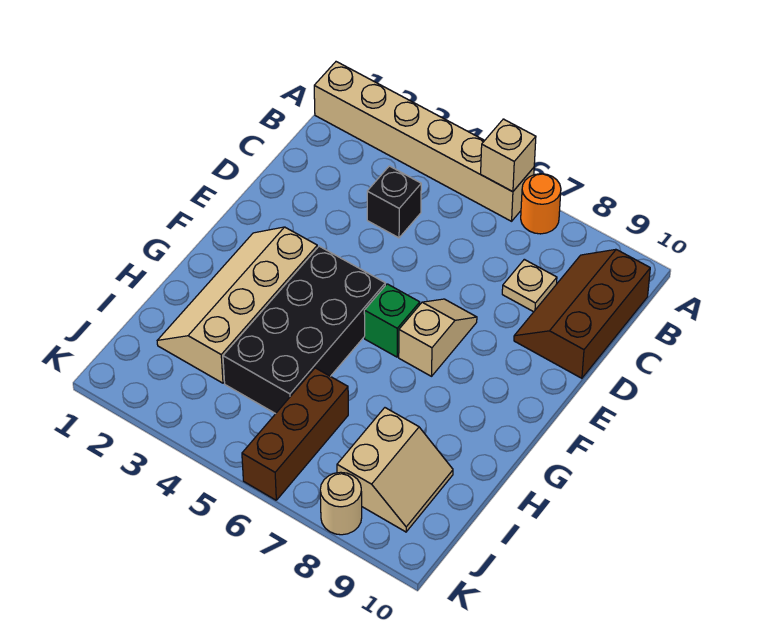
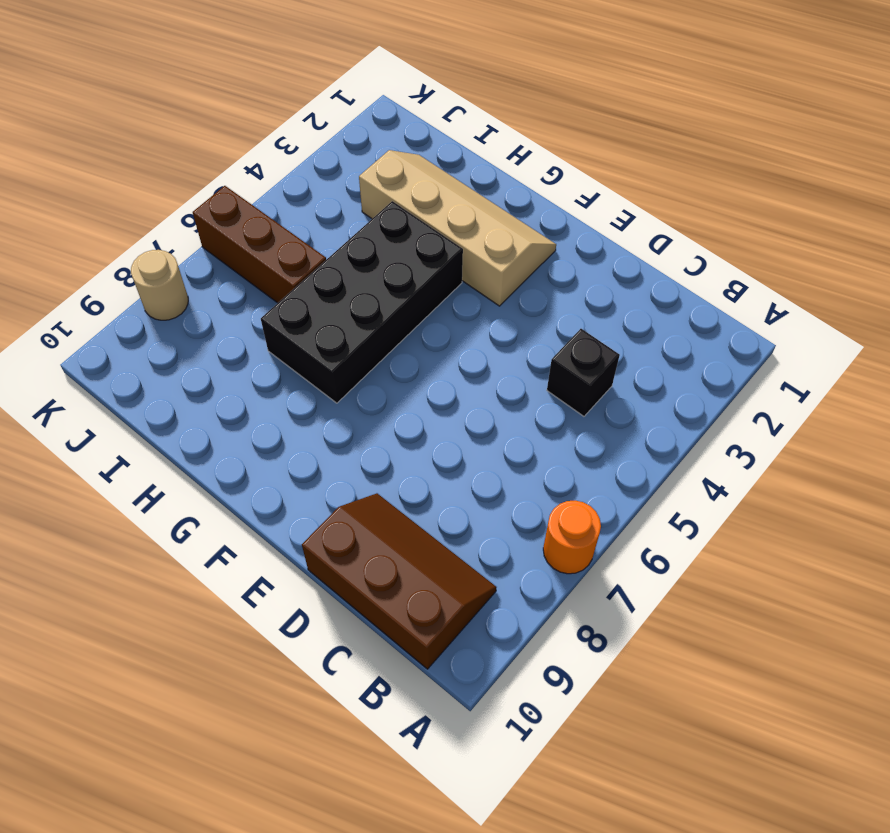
black 2x4 brick [261,201,463,403] -> black 2x4 brick turned to [223,246,385,414]
none -> tan 1x6 brick [314,62,534,221]
none -> tan 1x1 plate [502,259,557,312]
none -> tan 1x2 slope [399,299,477,376]

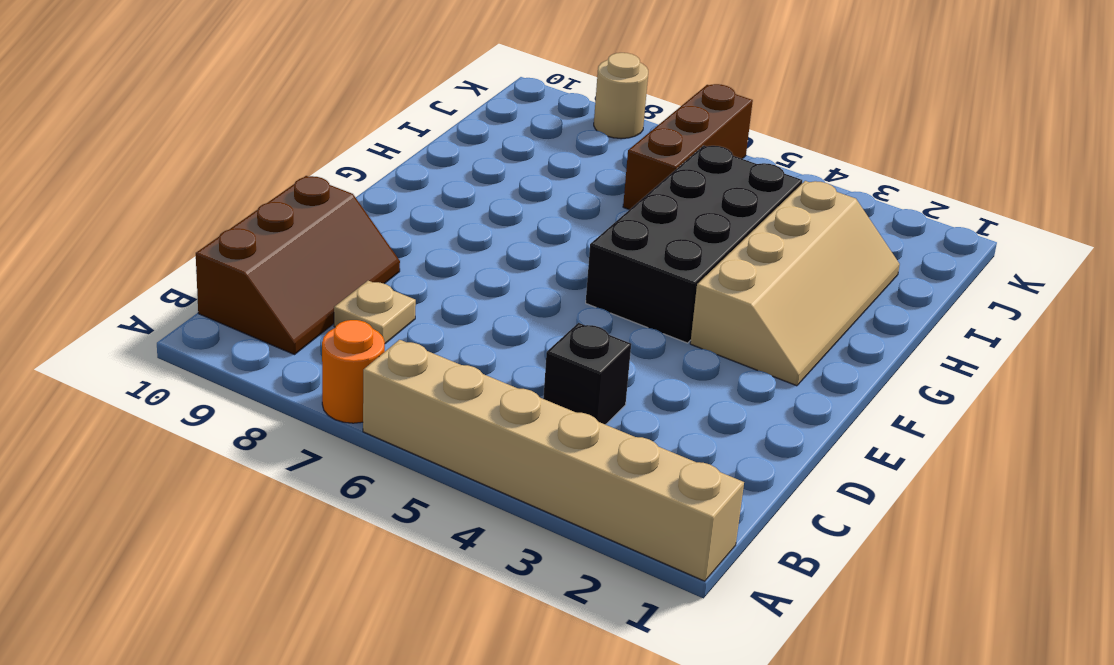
none -> tan 1x2 slope [399,299,477,376]
none -> green 1x1 brick [364,284,420,357]
none -> tan 2x2 slope [337,408,453,532]

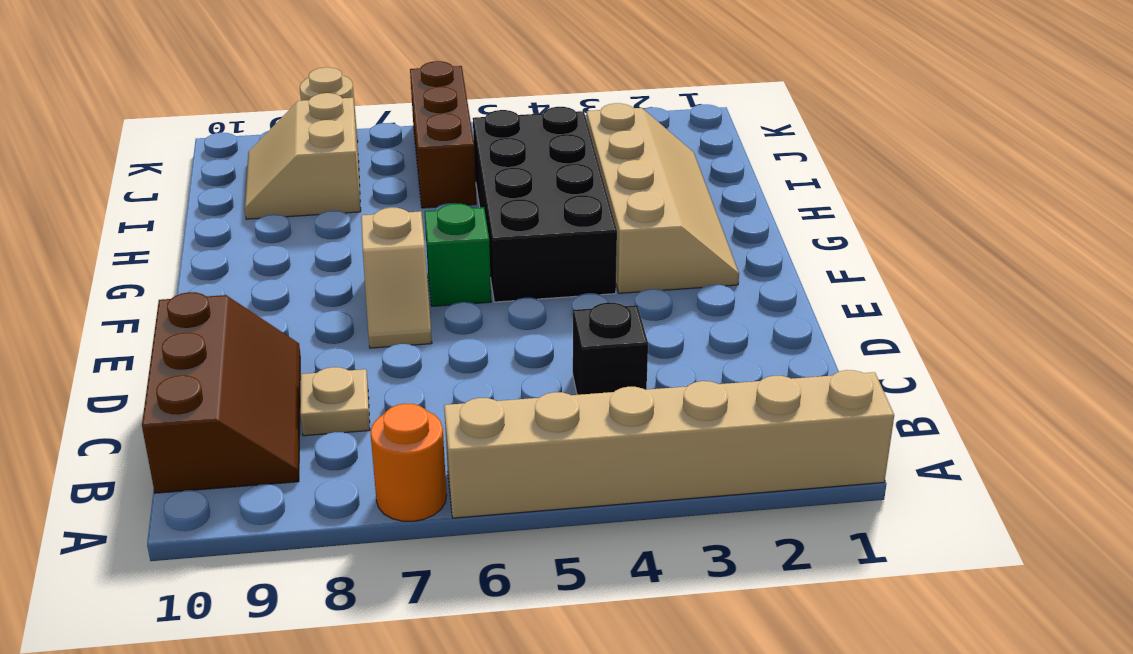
none -> tan 1x1 brick [481,119,536,192]

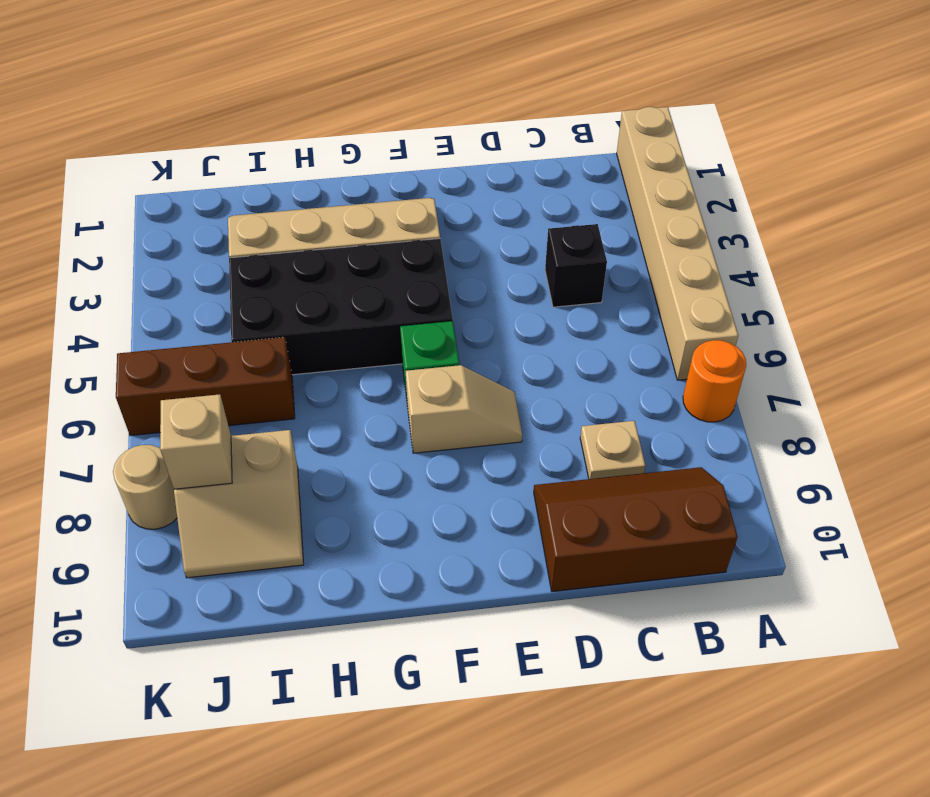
tan 1x1 brick [160,394,232,489] -> tan 1x1 brick moved to [481,119,536,192]

